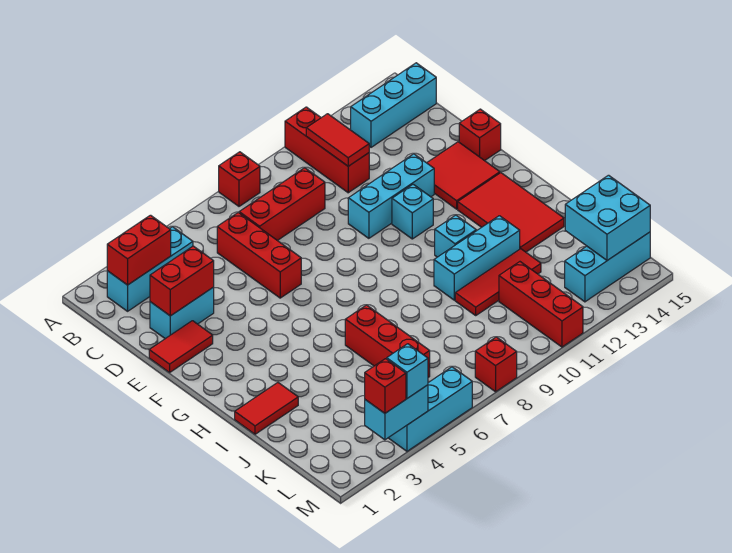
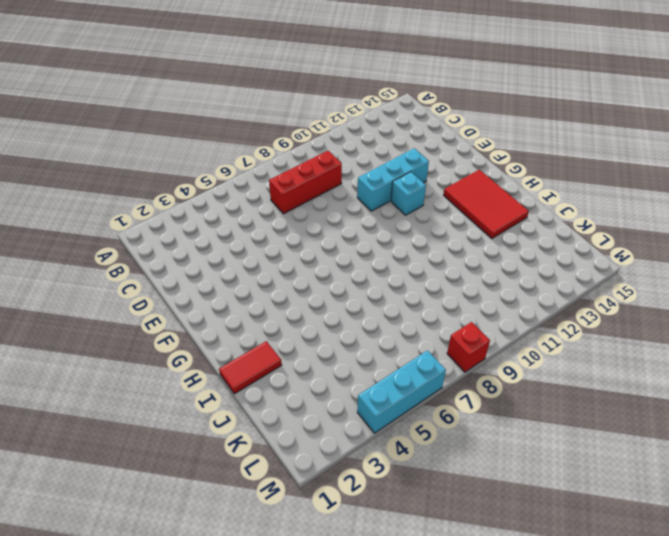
none -> red 1x1 brick [219,152,260,206]
none -> red 1x3 brick [285,107,369,193]
none -> cyan 1x3 brick [107,227,193,311]

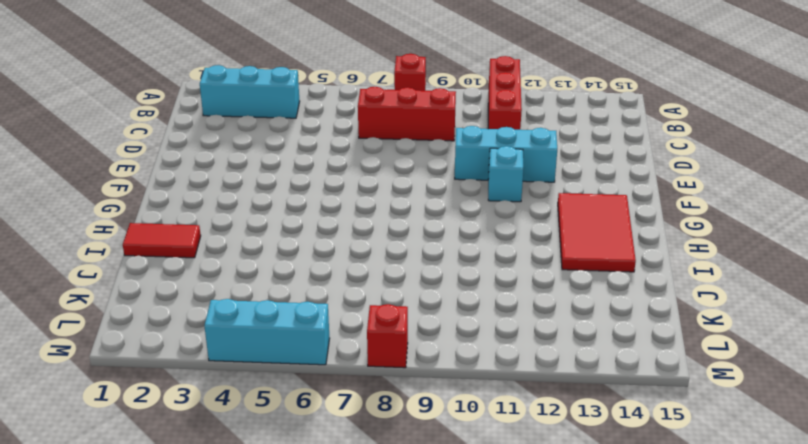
none -> cyan 1x3 brick [351,63,436,147]
none -> red 1x3 brick [217,213,301,298]
none -> cyan 1x2 brick [150,287,214,339]

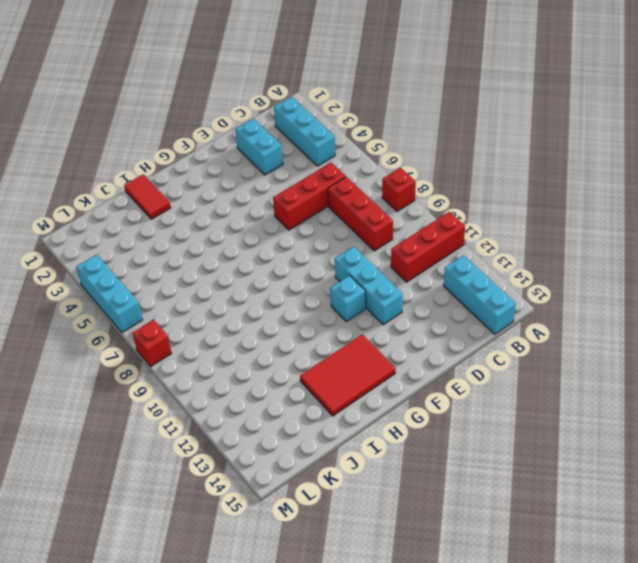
none -> red 1x2 tile [149,321,213,373]
none -> red 2x2 tile [427,142,500,209]
none -> red 1x1 brick [459,109,501,161]

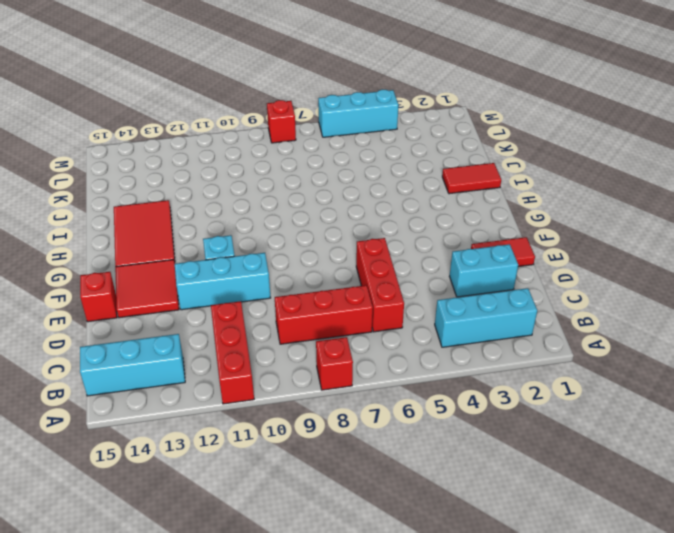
none -> cyan 1x1 brick [435,215,476,257]
none -> red 1x3 brick [345,305,430,377]
none -> cyan 1x3 brick [434,216,520,300]

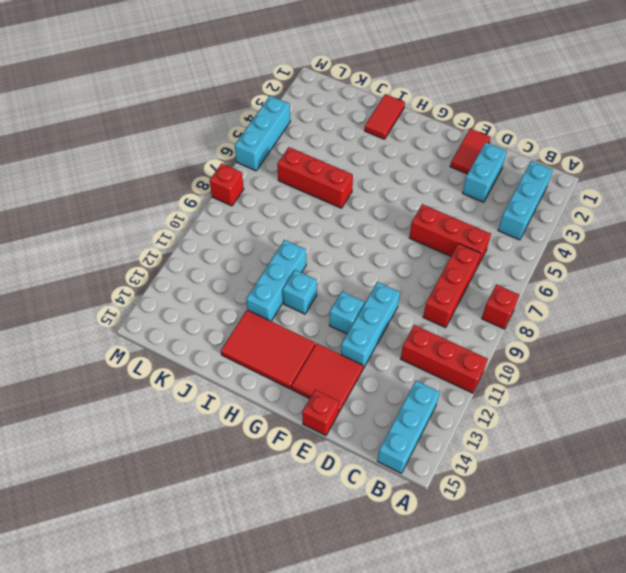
none -> red 1x3 tile [455,249,541,315]
none -> red 1x3 brick [499,262,583,347]
none -> cyan 1x3 brick [565,232,650,302]

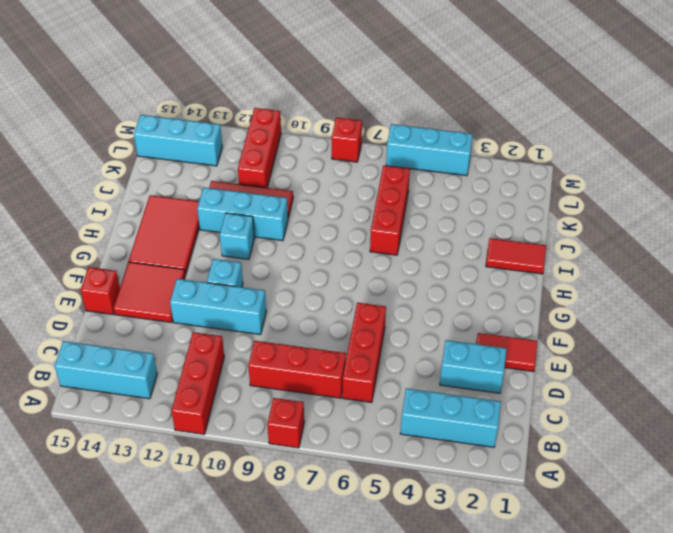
none -> red 1x2 brick [107,215,171,285]
none -> red 1x2 tile [306,114,369,166]
none -> red 1x2 brick [150,246,214,316]

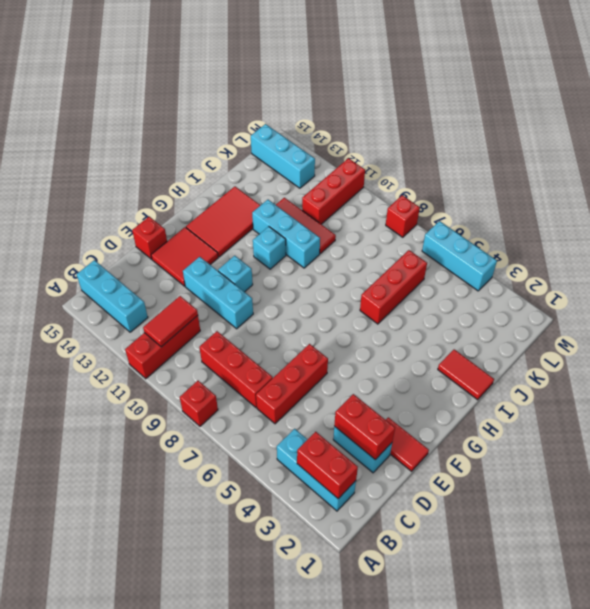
none -> cyan 2x2 brick [565,175,650,260]
none -> cyan 1x2 brick [365,385,428,440]
none -> red 1x1 brick [365,359,406,413]

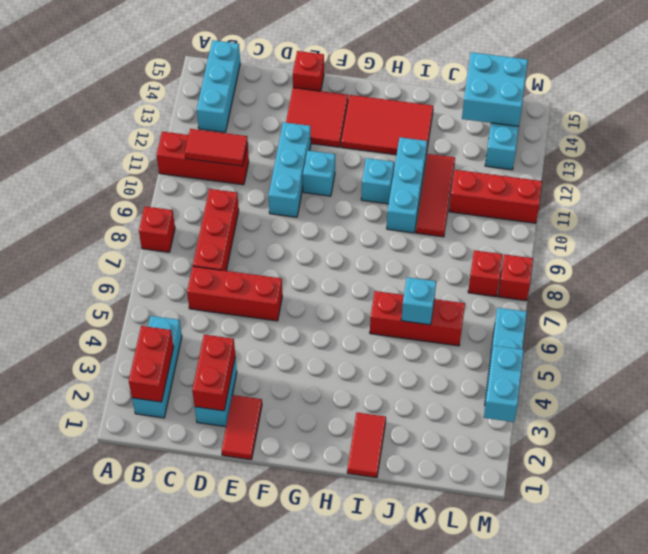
cyan 1x1 brick [401,277,436,325] -> cyan 1x1 brick moved to [387,344,428,398]
red 1x1 brick [468,250,503,297] -> red 1x1 brick moved to [365,359,406,413]

